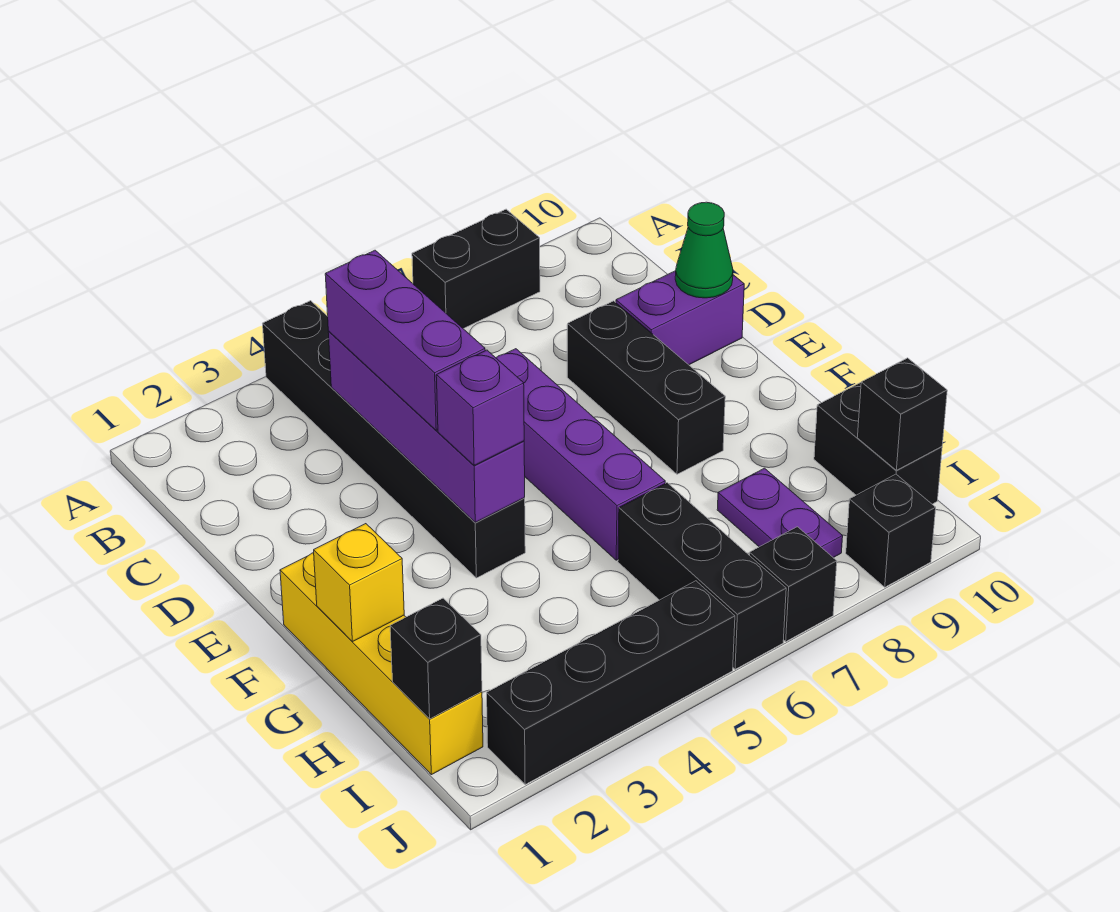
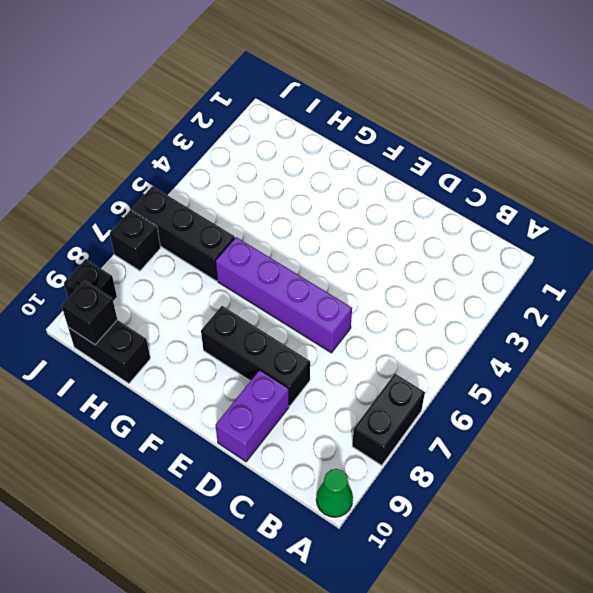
green 1x1 cone [316,469,353,517] -> green 1x1 cone moved to [675,202,733,298]
none -> black 1x6 brick [263,301,525,578]
none -> yellow 1x4 brick [280,553,483,775]
none -> purple 1x2 plate [717,468,843,558]

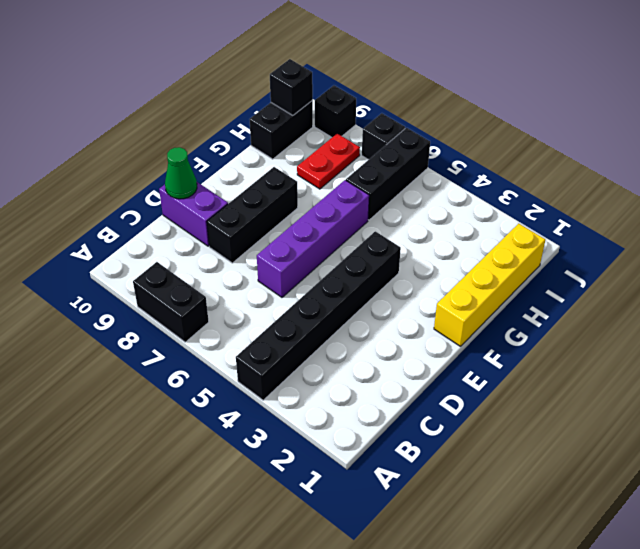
red 1x2 plate [297,134,360,189] -> purple 1x2 plate [717,468,843,558]
none -> black 1x4 brick [487,581,735,784]
none -> purple 1x4 brick [328,332,525,522]
none -> yellow 1x1 brick [314,524,404,642]

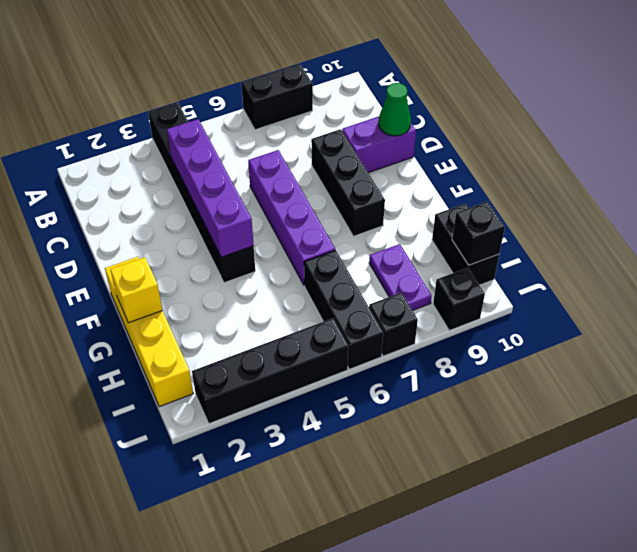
none -> black 1x1 brick [390,598,482,719]
none -> purple 1x3 brick [325,250,485,430]
none -> purple 1x1 brick [436,350,524,465]

